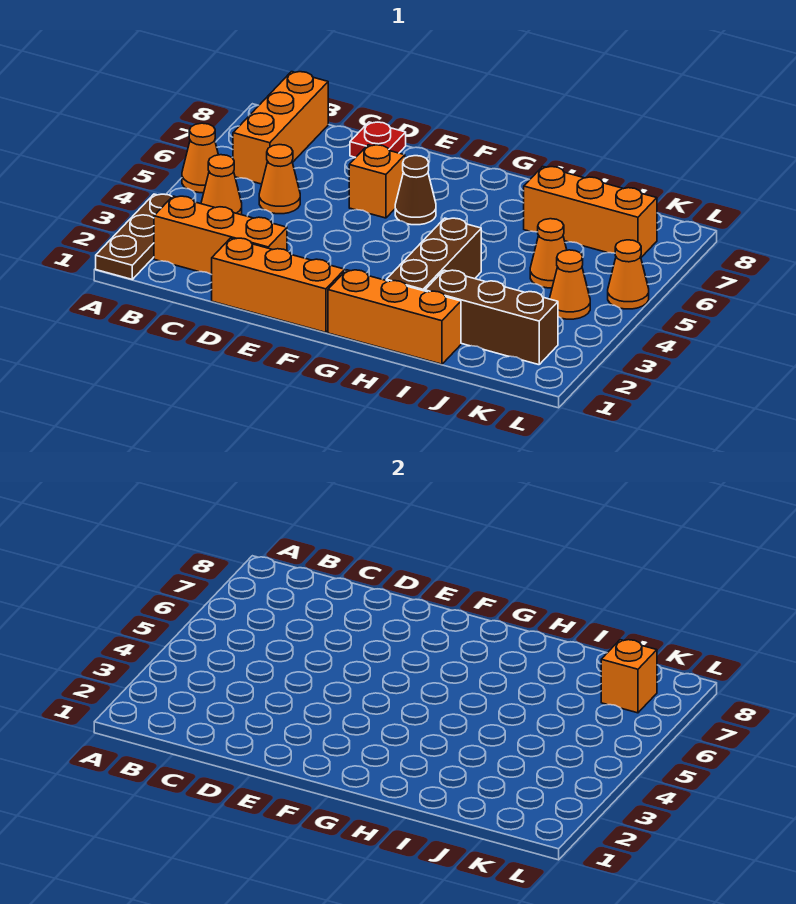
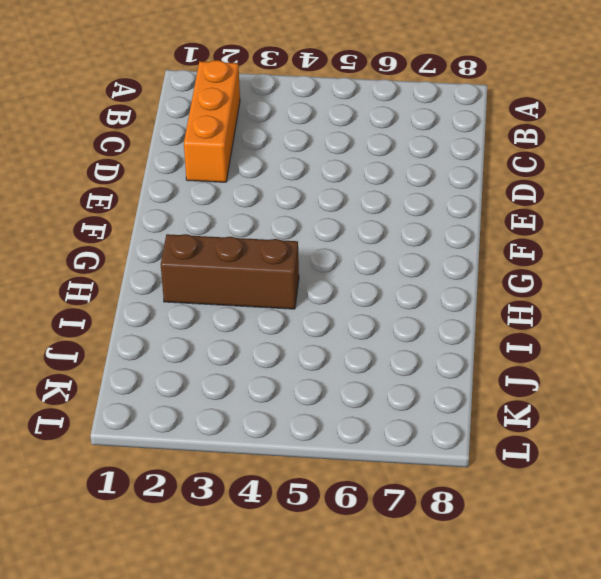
none -> brown 1x3 plate [96,194,172,279]
none -> orange 1x1 cone [182,123,218,193]
none -> orange 1x1 cone [201,155,242,215]

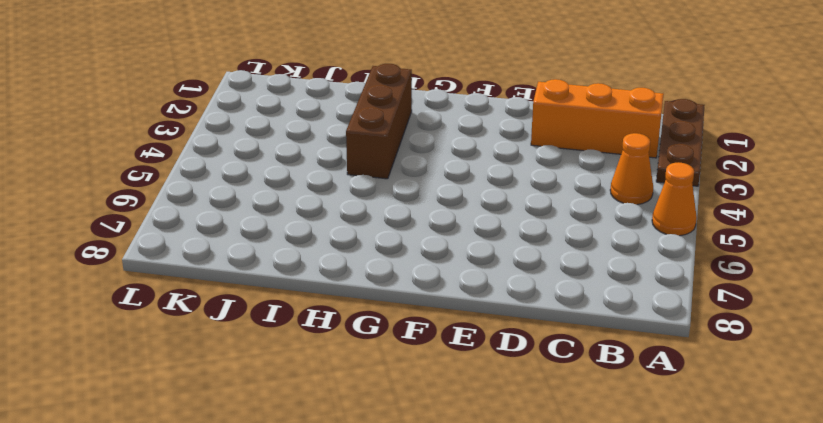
none -> orange 1x3 brick [233,72,328,184]
none -> orange 1x1 cone [259,145,300,214]
none -> orange 1x3 brick [212,238,345,332]

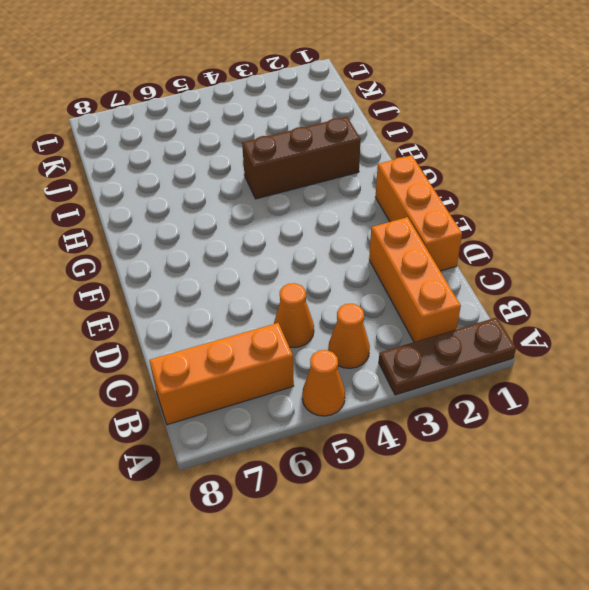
none -> red 1x1 plate [350,122,406,157]
none -> orange 1x1 brick [349,145,405,218]
none -> brown 1x1 cone [395,156,436,225]

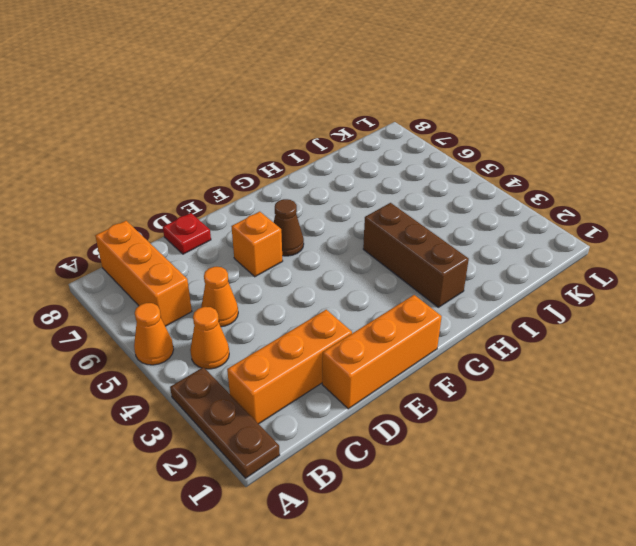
none -> orange 1x3 brick [328,270,461,364]
none -> brown 1x3 brick [425,270,558,365]
none -> orange 1x3 brick [524,166,657,257]

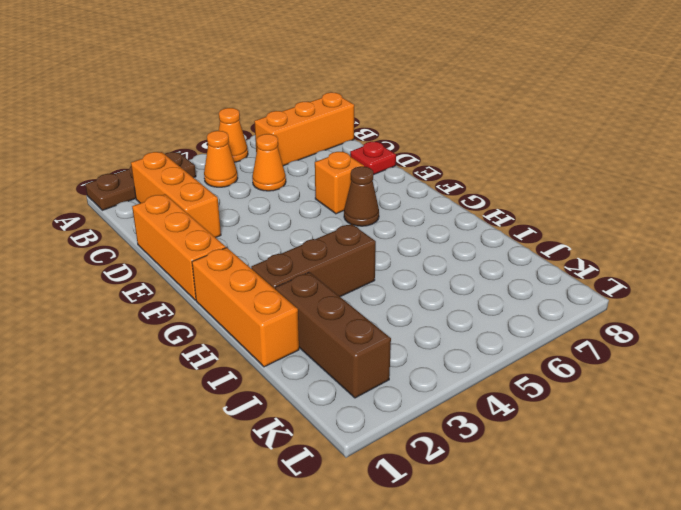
none -> orange 1x3 brick [524,166,657,257]
none -> orange 1x1 cone [530,219,567,288]
none -> orange 1x1 cone [550,250,590,319]

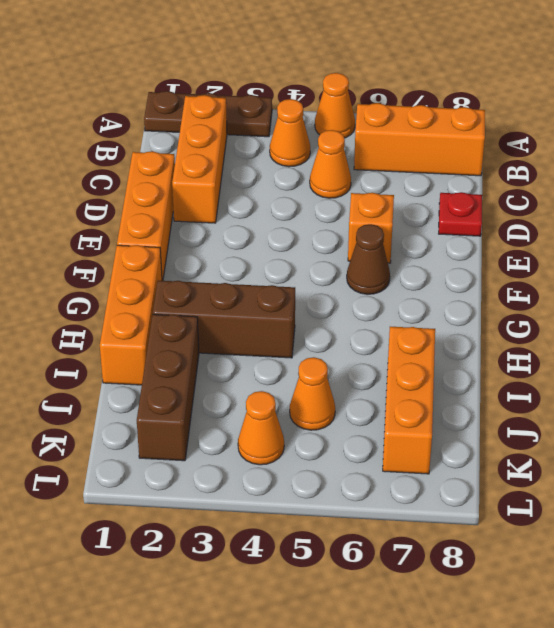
none -> orange 1x1 cone [608,240,649,309]
none -> orange 1x1 brick [601,640,657,713]

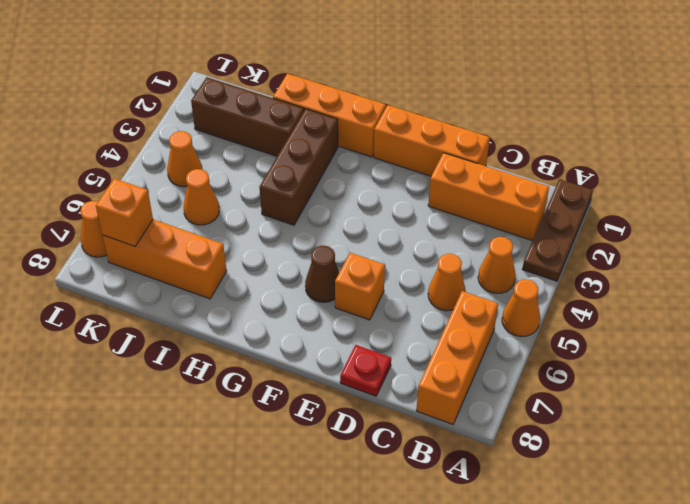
orange 1x1 cone [80,201,107,257] -> orange 1x1 cone moved to [608,240,649,309]

